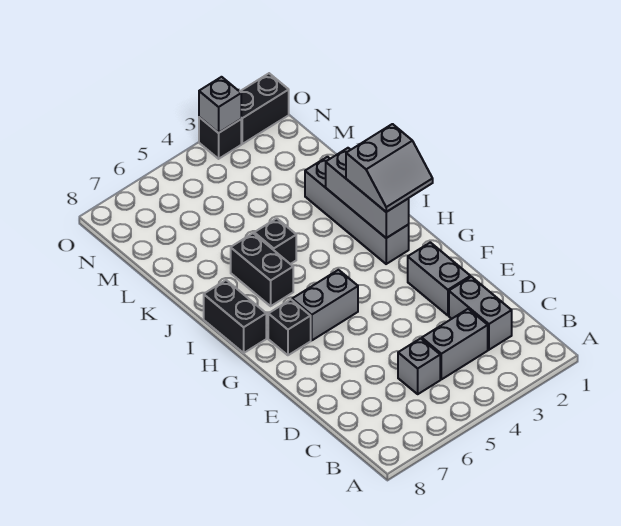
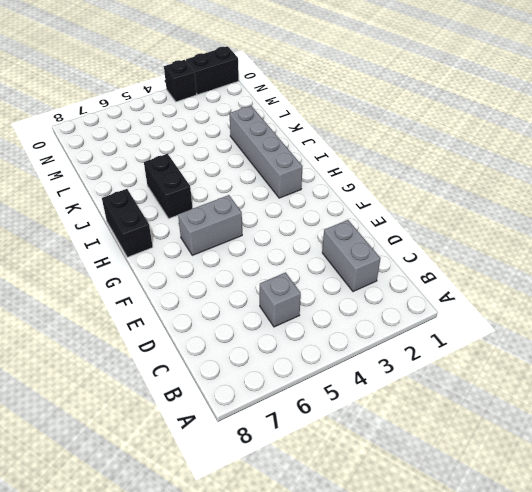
none -> grey 1x2 brick [422,309,488,379]
none -> grey 1x2 brick [408,242,470,315]
none -> black 1x1 brick [268,300,311,355]

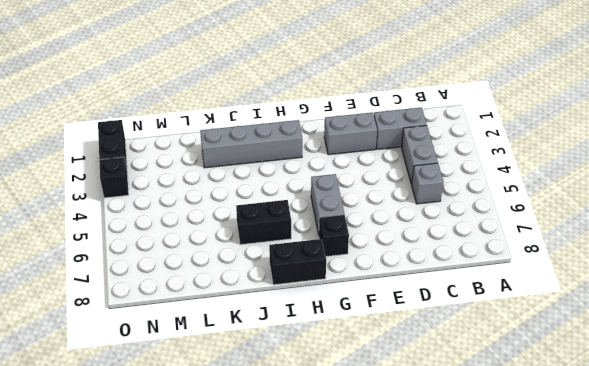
none -> black 1x1 brick [254,218,296,264]
none -> grey 1x3 brick [326,148,409,238]
none -> grey 1x1 brick [199,77,241,133]

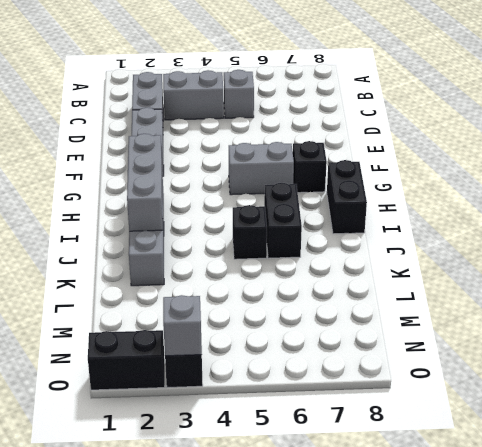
none -> grey 2x2 slope [346,124,433,212]

